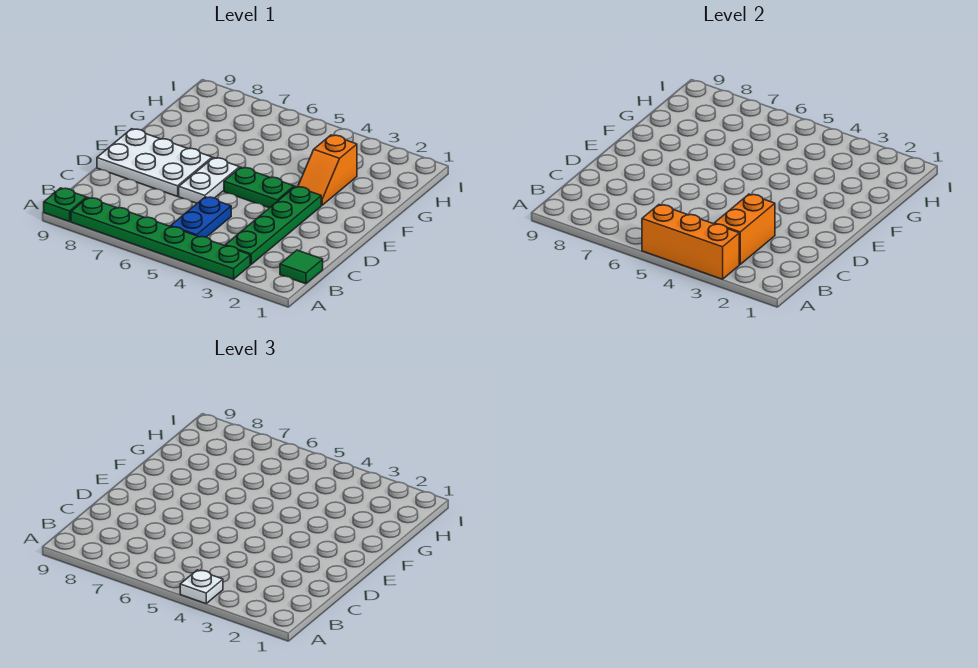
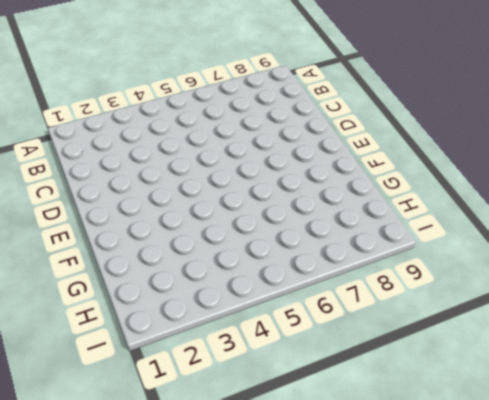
none -> green 1x6 plate [71,198,250,279]
none -> green 1x1 plate [44,188,87,222]
none -> green 1x1 tile [280,250,323,284]

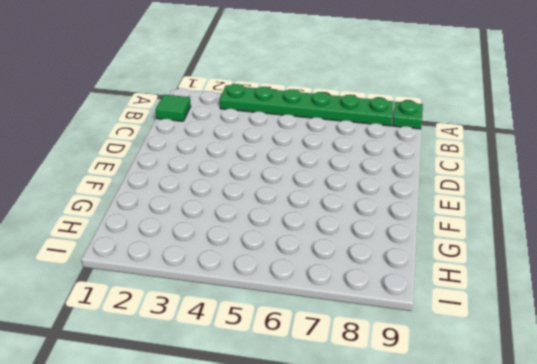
none -> green 1x4 plate [225,187,321,264]
none -> blue 1x2 plate [171,197,231,237]
none -> white 1x2 plate [179,158,239,203]

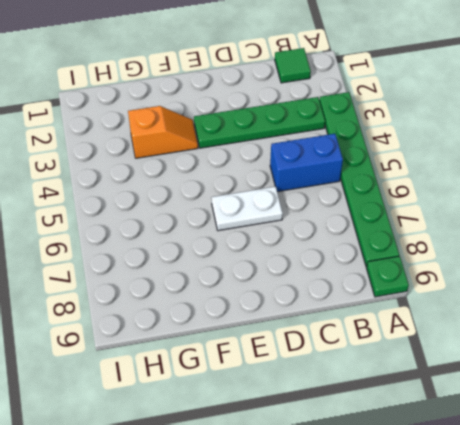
blue 1x2 brick [270,134,343,192] -> blue 1x2 plate [171,197,231,237]
none -> white 2x3 plate [97,129,212,196]
none -> green 1x2 plate [224,167,294,208]
none -> orange 1x3 brick [642,205,739,279]

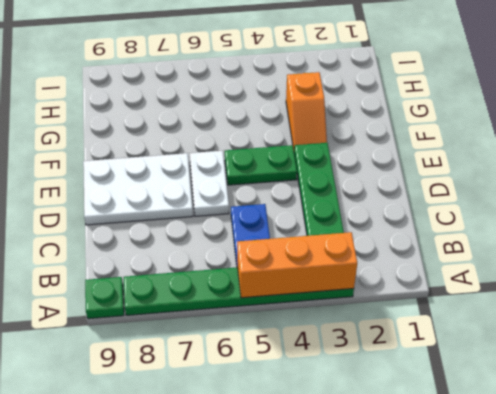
none -> green 1x1 tile [280,250,323,284]
none -> orange 1x2 brick [714,194,775,264]
none -> white 1x1 plate [180,570,223,604]

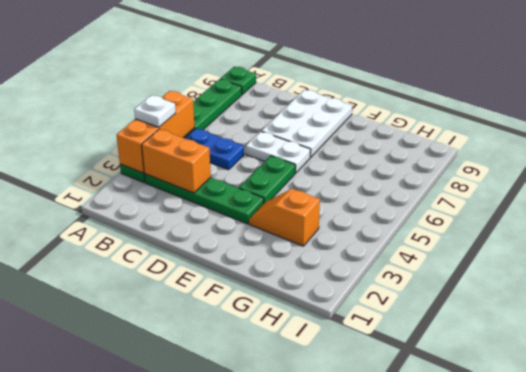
none -> green 1x1 tile [280,250,323,284]

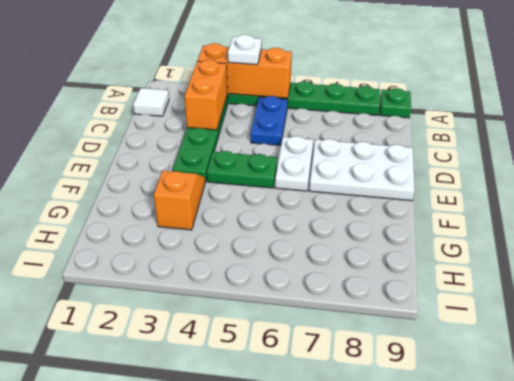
white 1x1 tile [133,88,169,116] -> green 1x1 tile [280,250,323,284]

